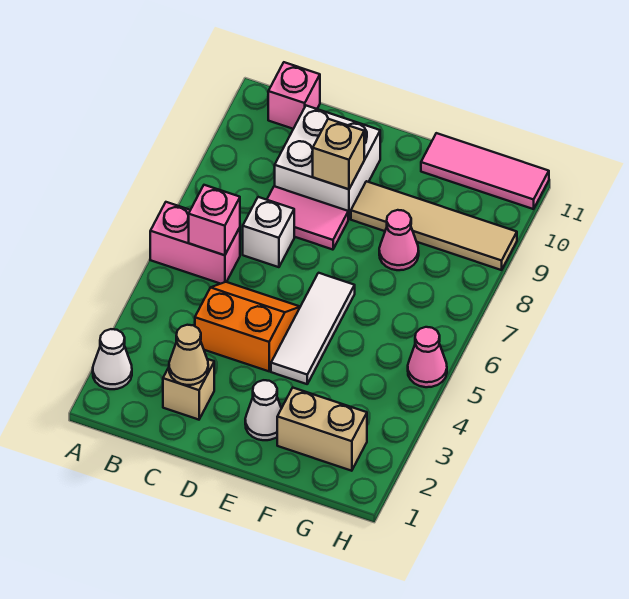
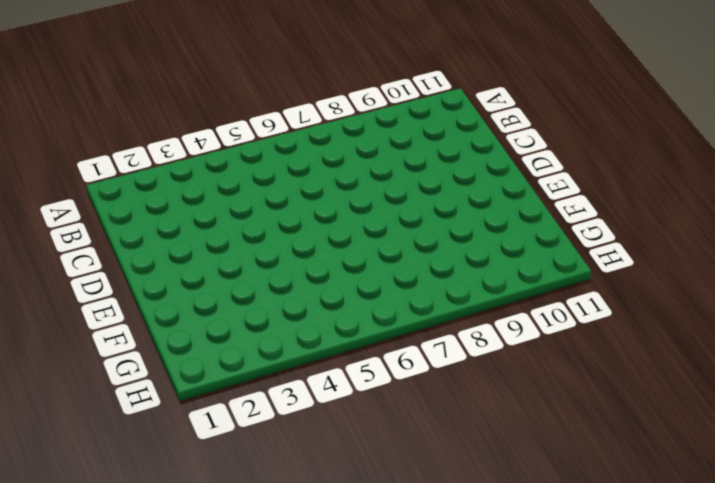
none -> white 1x1 cone [93,329,132,389]
none -> pink 1x2 brick [150,202,240,284]
none -> pink 1x1 brick [268,62,320,129]

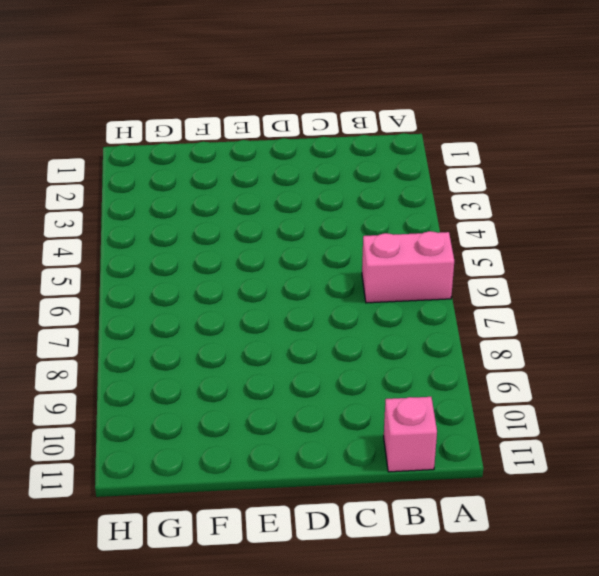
none -> white 1x1 cone [93,329,132,389]
none -> tan 1x1 brick [163,359,214,420]
none -> orange 2x2 slope [195,282,300,371]

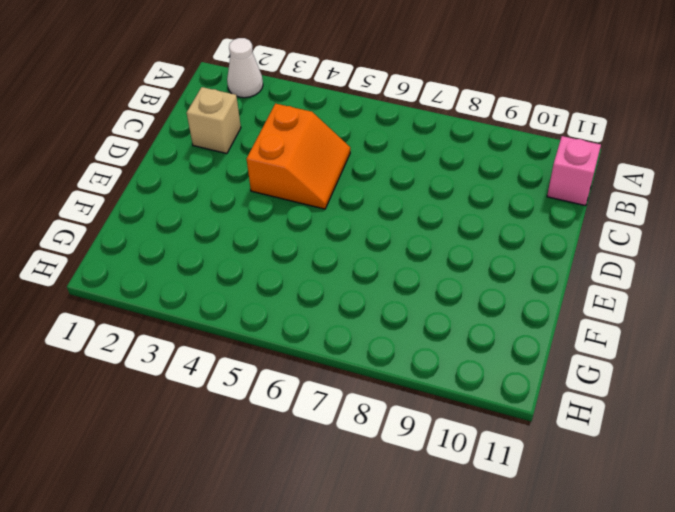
none -> pink 1x2 brick [150,202,240,284]
none -> white 1x1 brick [243,197,294,267]
none -> pink 1x2 tile [267,186,348,250]

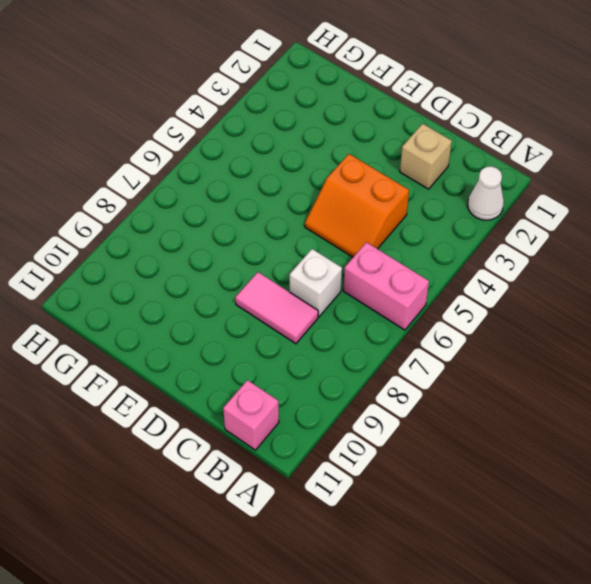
none -> white 2x2 brick [275,106,380,219]
none -> white 1x1 cone [245,380,281,440]
none -> white 1x3 tile [271,273,355,384]

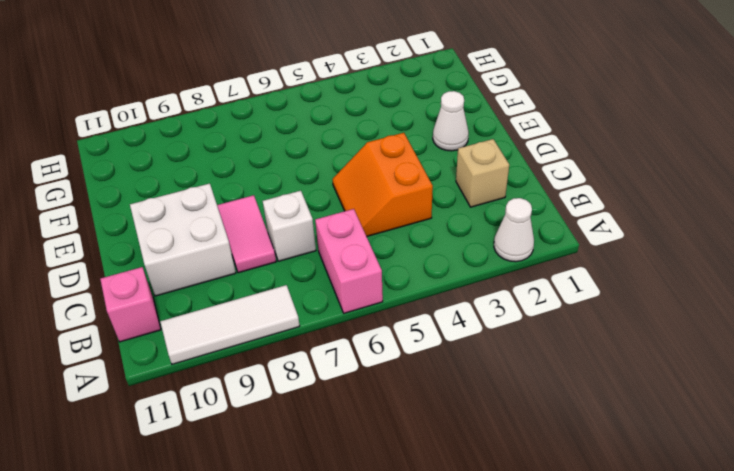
white 1x3 tile [160,285,300,364] -> white 1x3 tile moved to [271,273,355,384]
none -> tan 1x4 tile [351,181,517,270]
none -> tan 1x2 brick [277,388,367,471]
none -> pink 1x1 cone [379,210,419,270]

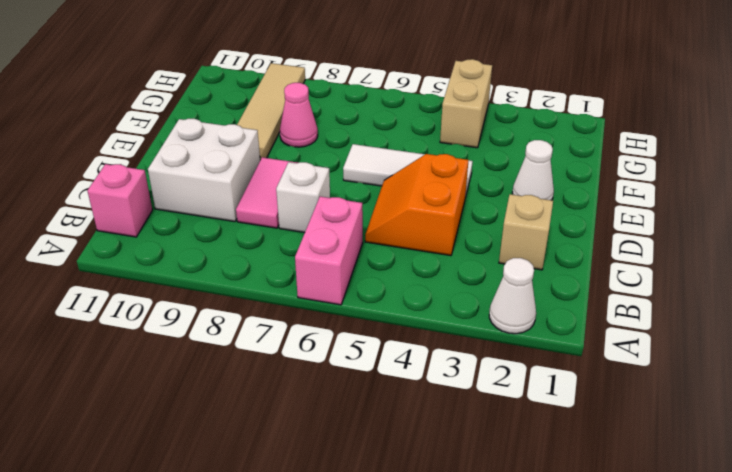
tan 1x2 brick [440,59,492,148] -> tan 1x2 brick moved to [277,388,367,471]
none -> pink 1x3 tile [421,133,549,209]
none -> pink 1x1 cone [408,327,447,387]
none -> pink 1x1 brick [189,185,240,255]

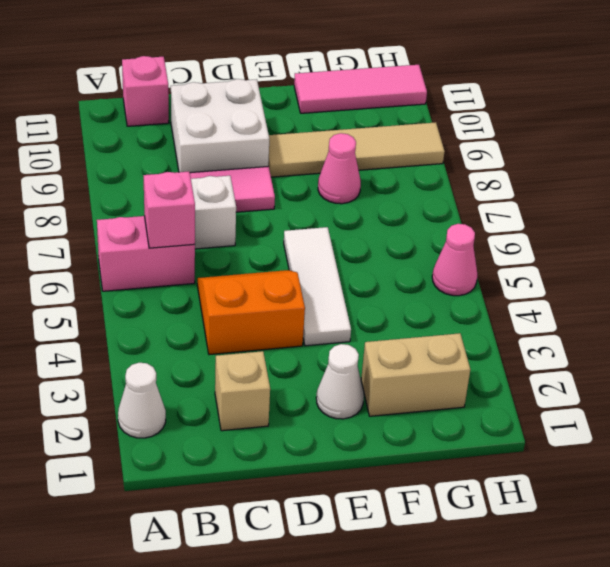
none -> tan 1x1 cone [169,325,208,385]
none -> tan 1x1 brick [313,119,364,189]

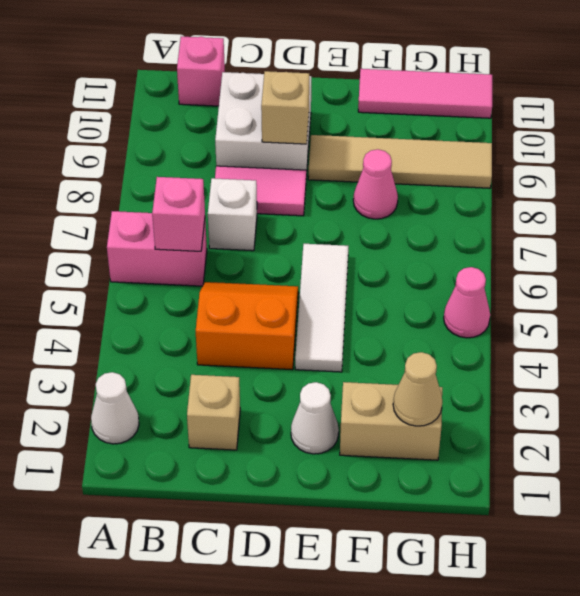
tan 1x1 cone [393,352,442,426] -> tan 1x1 cone moved to [169,325,208,385]

